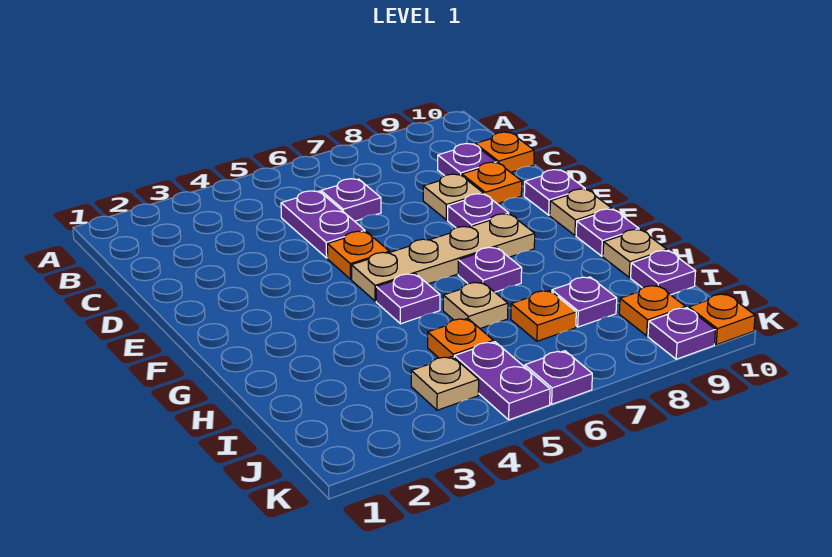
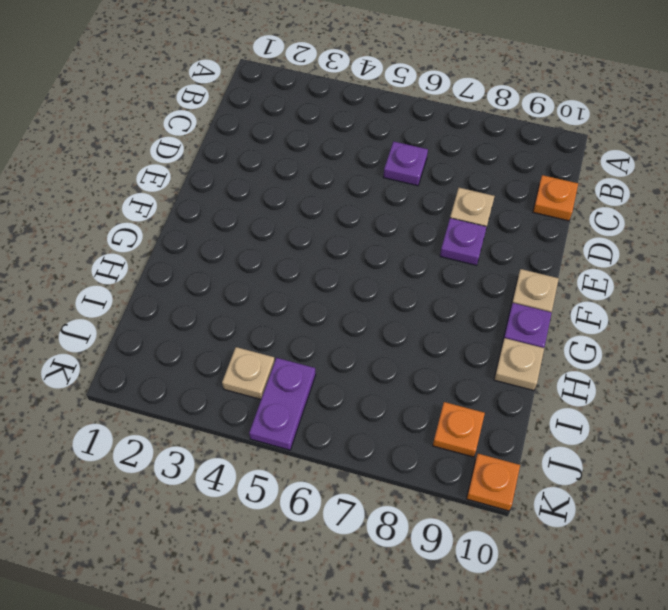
none -> purple 1x2 plate [281,191,365,258]
none -> purple 1x1 plate [438,143,497,176]
none -> orange 1x1 plate [462,162,522,204]

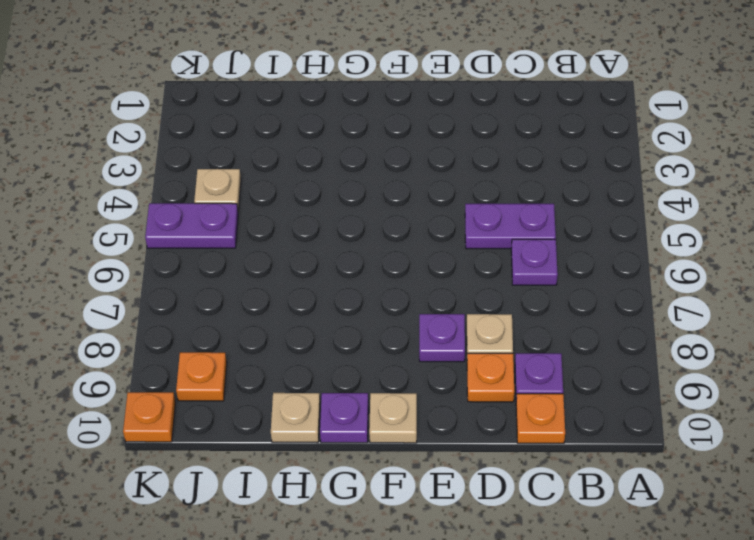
none -> orange 1x1 plate [327,231,389,279]
none -> purple 1x1 plate [524,170,585,215]
none -> tan 1x4 plate [351,214,535,301]

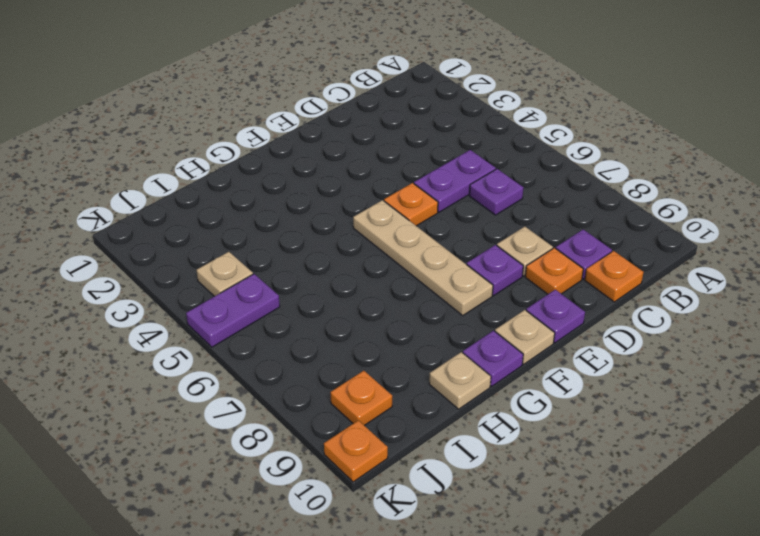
none -> purple 1x1 plate [376,274,440,324]
none -> purple 1x1 plate [458,247,522,292]
none -> tan 1x1 plate [443,282,508,328]

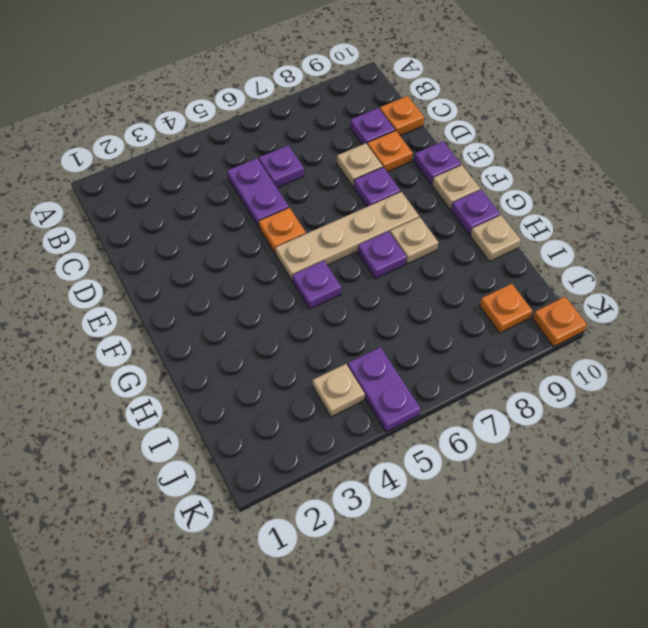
tan 1x1 plate [390,217,438,264] -> tan 1x1 plate moved to [443,282,508,328]
none -> orange 1x1 plate [428,318,494,358]
none -> orange 1x1 plate [511,291,576,341]
none -> purple 1x1 plate [552,277,617,327]

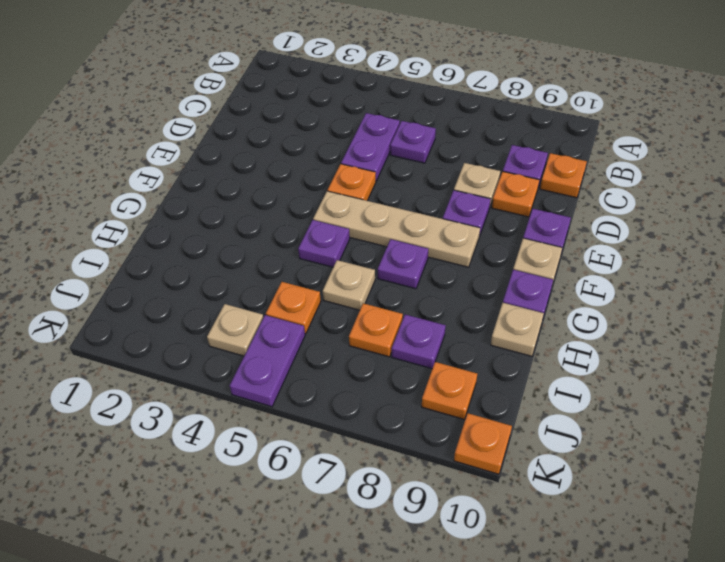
none -> purple 1x1 plate [631,250,696,295]
none -> purple 1x1 plate [525,351,592,404]
none -> purple 1x1 plate [648,308,715,359]

